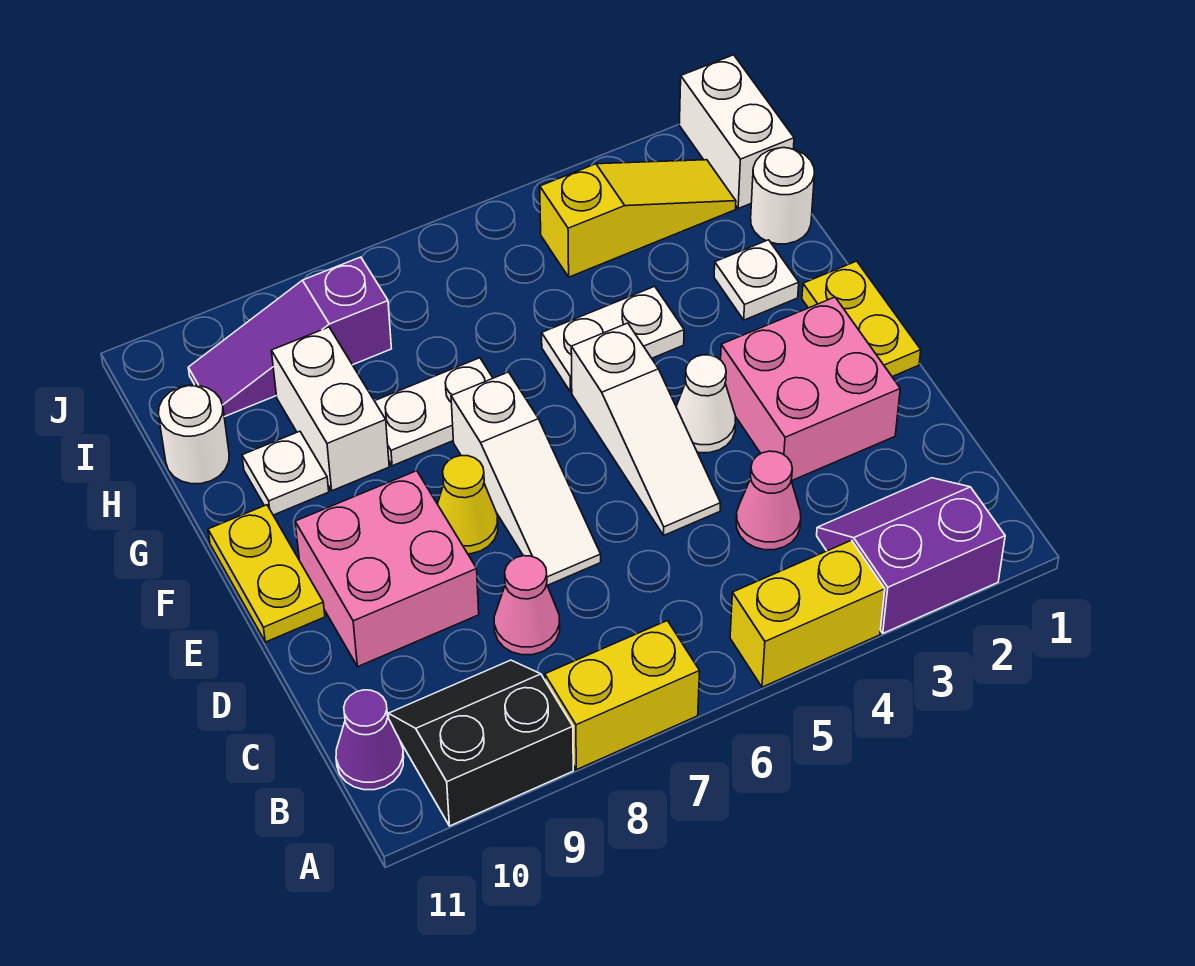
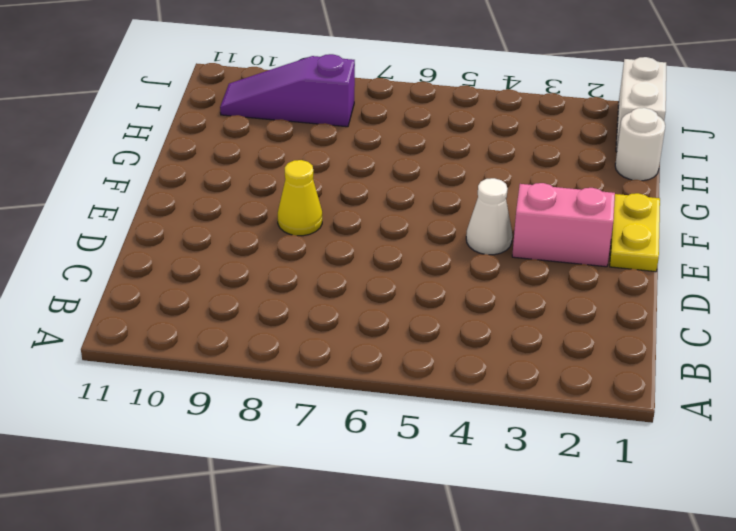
pink 1x2 brick [512,183,615,267] -> pink 2x2 brick [721,297,900,481]
none -> purple 2x2 slope [817,478,1005,633]
none -> yellow 1x2 brick [730,540,885,687]
none -> yellow 1x2 brick [545,621,700,770]

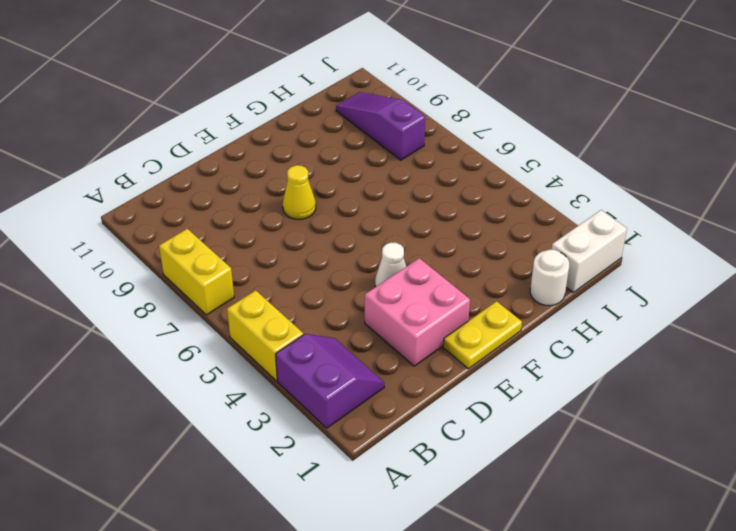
none -> black 2x2 slope [388,660,573,826]
none -> purple 1x1 cone [336,690,404,790]
none -> pink 1x1 cone [736,451,801,550]

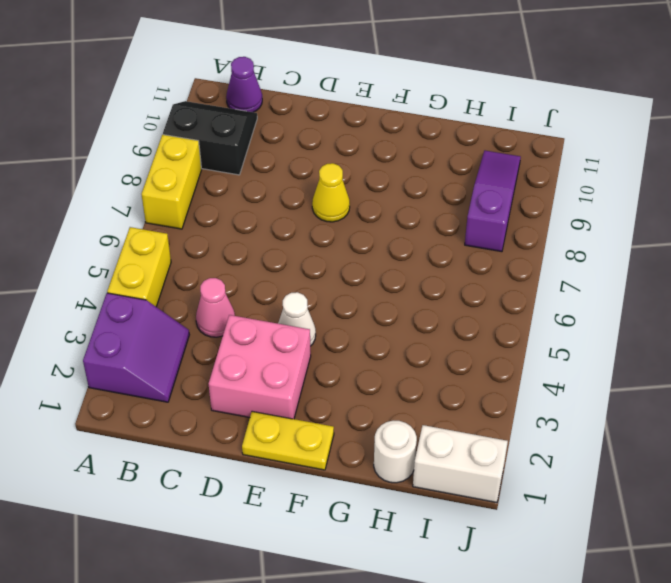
black 2x2 slope [163,101,257,175] -> black 2x2 slope turned to [388,660,573,826]
none -> pink 1x1 cone [494,556,560,655]
none -> white 1x3 slope [571,323,721,535]
none -> white 1x3 slope [451,372,601,585]

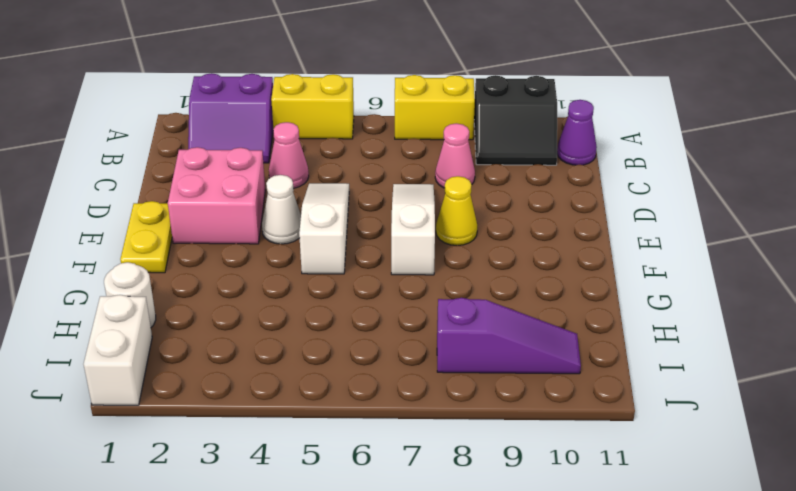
none -> pink 2x2 brick [295,471,479,667]
none -> yellow 1x2 plate [208,505,325,642]
none -> white 1x1 plate [714,240,799,320]

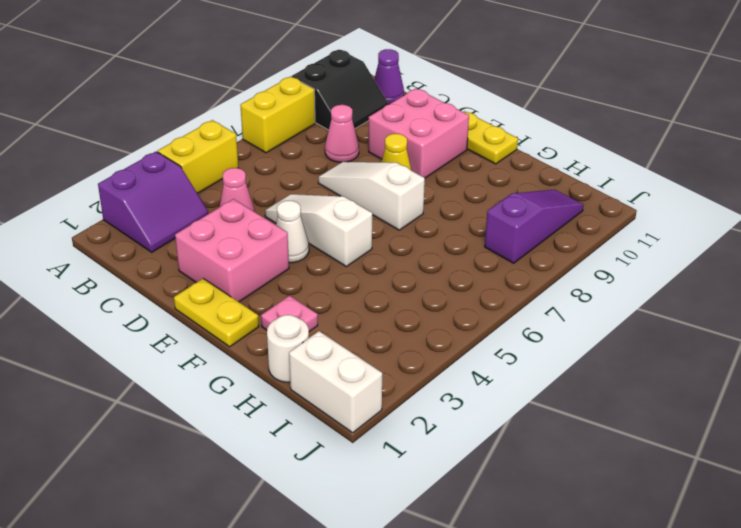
pink 1x1 plate [261,296,318,332] -> white 1x1 plate [714,240,799,320]
none -> white 1x2 plate [542,286,684,392]
none -> white 1x2 plate [375,358,493,466]
none -> white 1x2 brick [271,327,389,491]

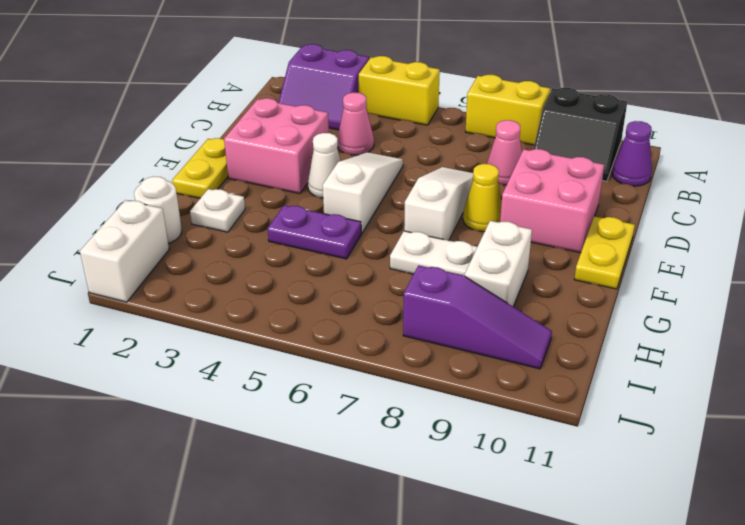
purple 1x2 plate [268,205,361,259] -> white 1x2 plate [542,286,684,392]
none -> white 1x1 plate [242,431,329,515]
none -> white 1x1 round brick [159,385,229,484]
none -> yellow 1x3 slope [540,160,736,277]

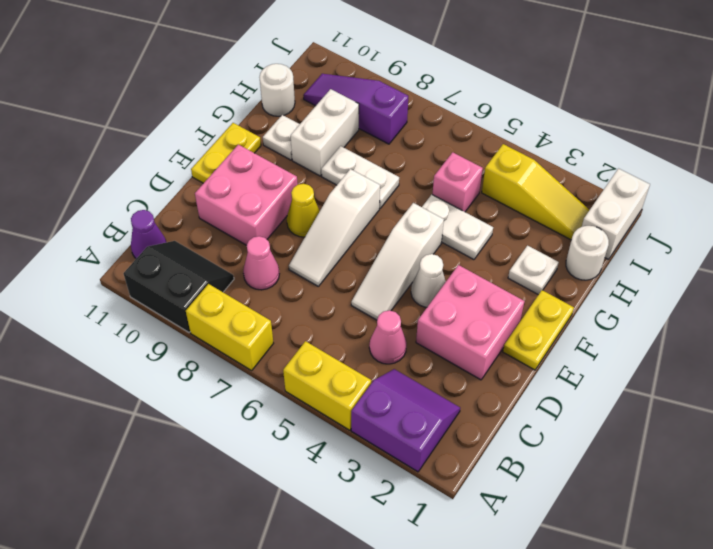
pink 1x1 brick [432,152,483,212] -> none

